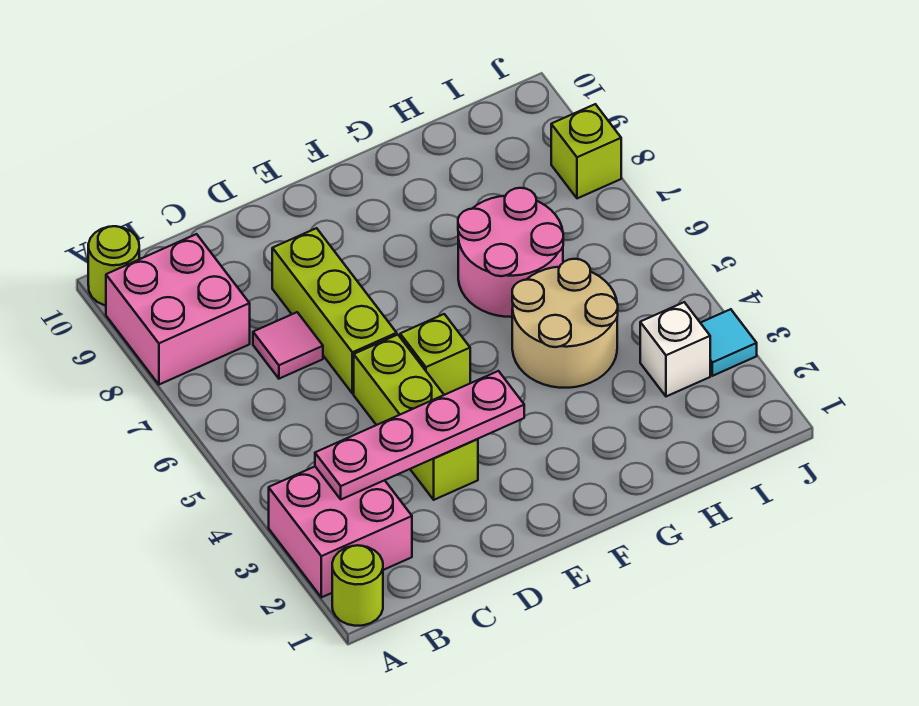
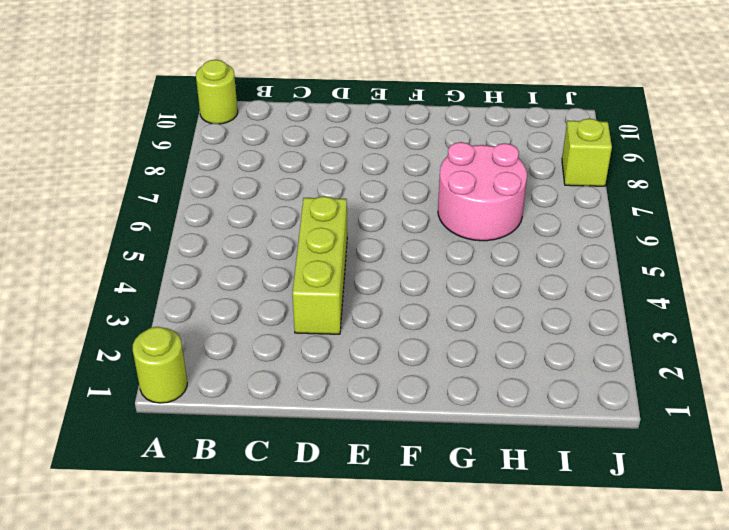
none -> pink 2x2 brick [269,467,412,597]
none -> pink 2x2 brick [106,234,250,385]
none -> pink 1x1 tile [253,312,323,379]

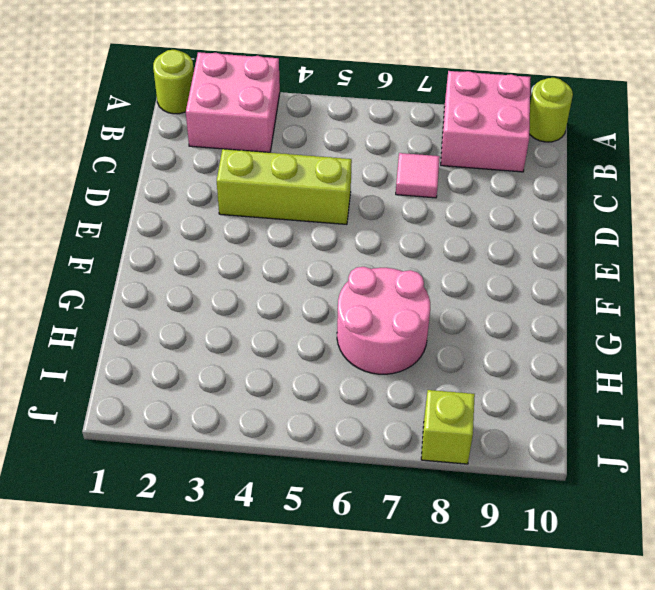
none -> lime 1x3 brick [272,228,397,394]
none -> lime 1x1 brick [400,314,470,395]
none -> tan 2x2 round brick [512,259,618,388]

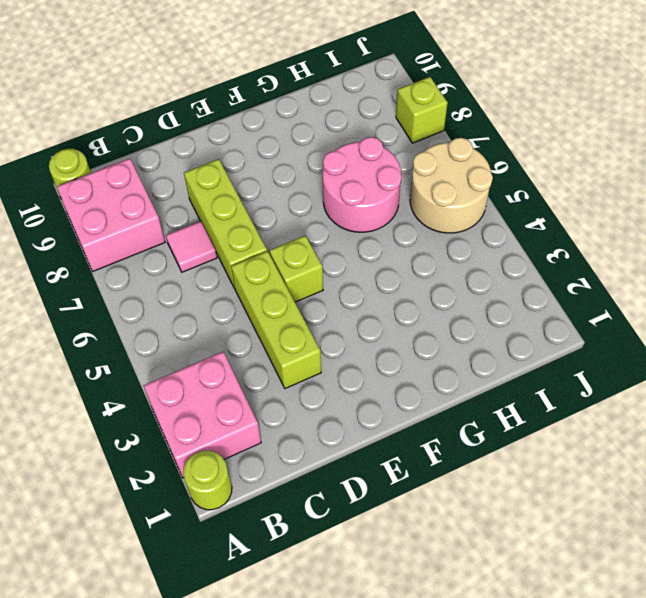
tan 2x2 round brick [410,138,493,233] -> tan 2x2 round brick moved to [512,259,618,388]
none -> white 1x1 brick [640,302,710,396]
none -> cyan 1x1 tile [701,309,757,376]
none -> pink 1x4 plate [315,371,524,499]

